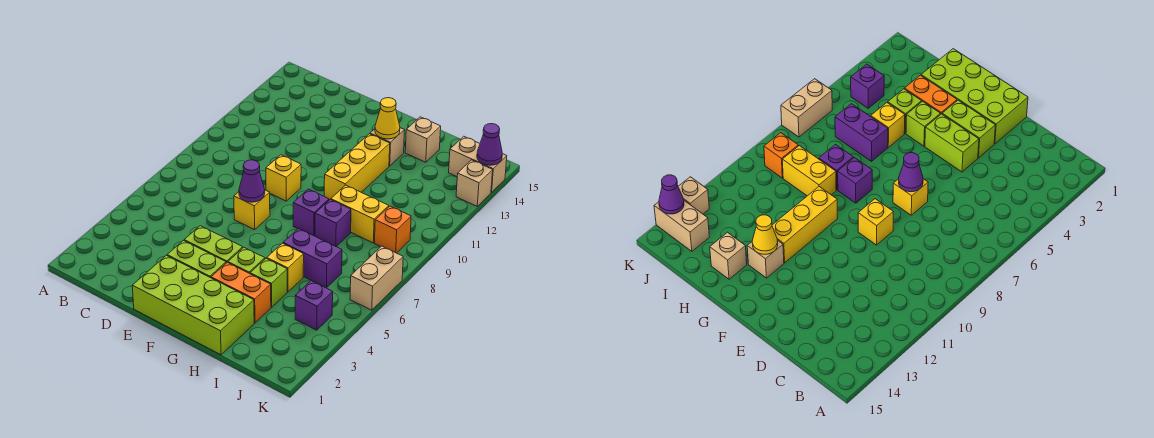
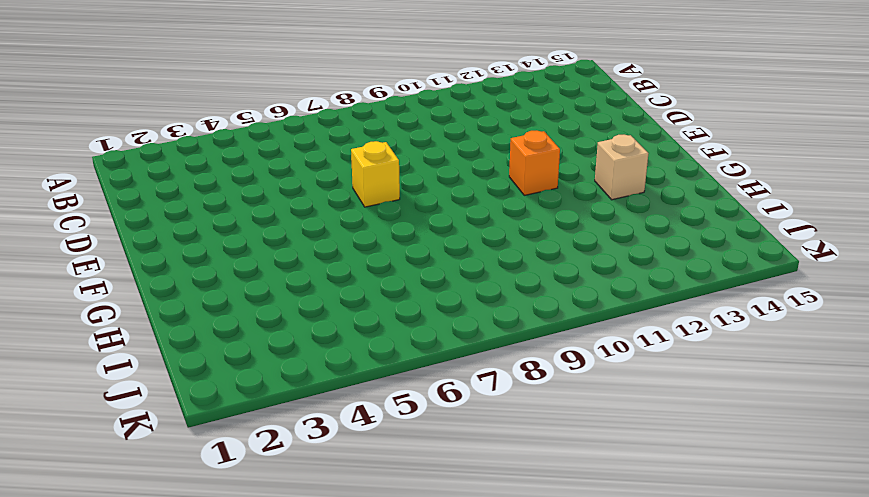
orange 1x1 brick [509,131,560,195] -> orange 1x1 brick moved to [375,206,411,253]
none -> lime 2x4 brick [132,255,254,355]
none -> lime 1x2 brick [167,241,226,278]
none -> lime 1x2 brick [184,226,243,263]

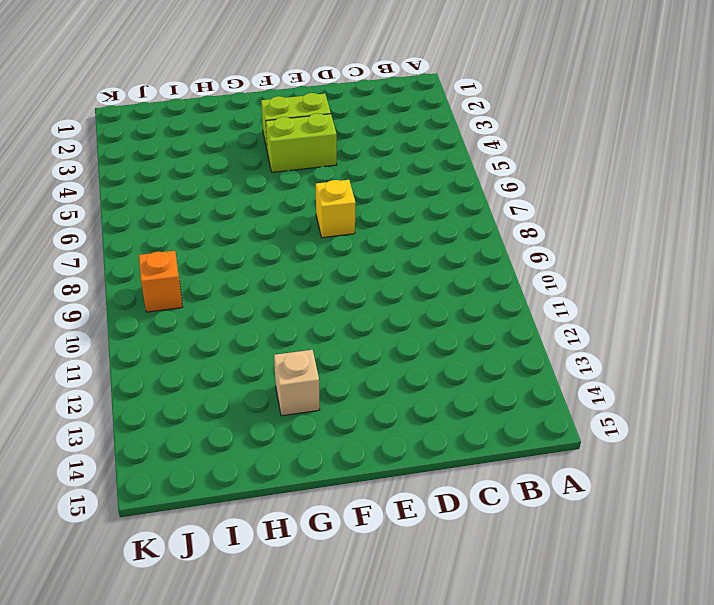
none -> lime 2x4 brick [132,255,254,355]
none -> yellow 1x1 brick [266,155,301,201]
none -> orange 1x2 brick [211,262,271,323]

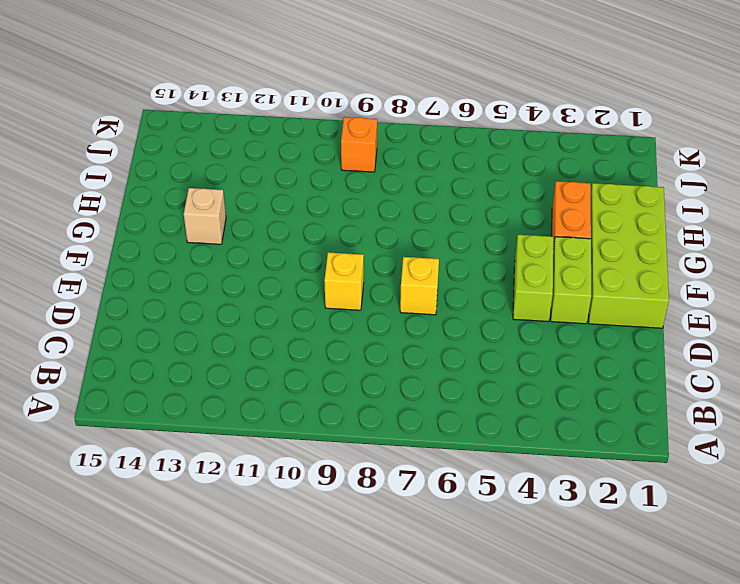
none -> lime 1x1 brick [228,247,265,274]
none -> purple 1x1 brick [293,189,329,236]
none -> yellow 1x3 brick [324,134,390,200]

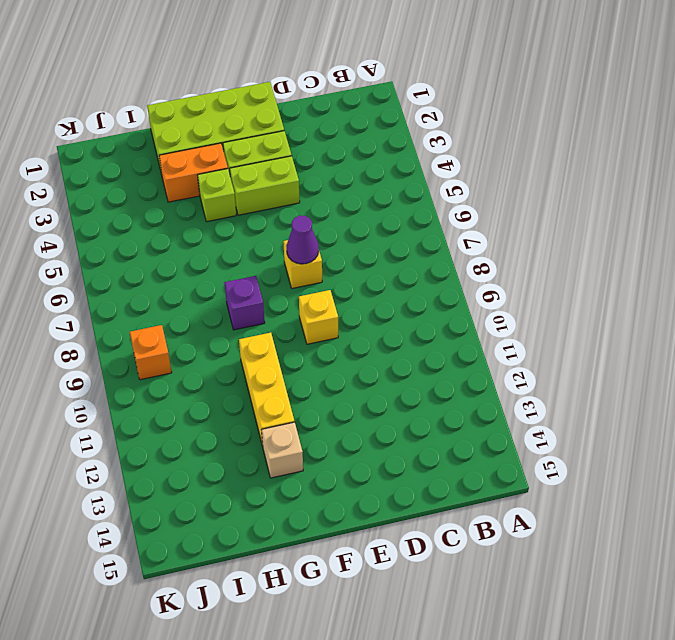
none -> lime 1x1 brick [250,258,287,307]
none -> yellow 1x1 brick [267,243,304,292]
none -> purple 1x2 brick [283,229,342,288]

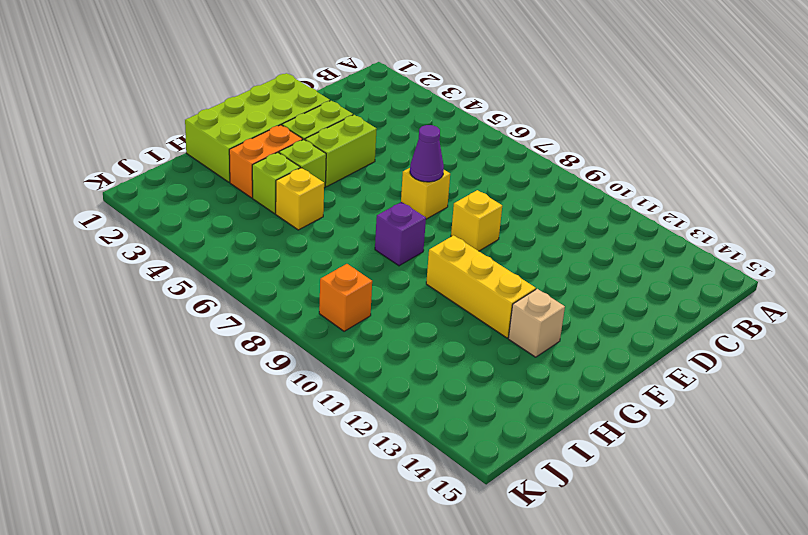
none -> purple 1x2 brick [283,229,342,288]
none -> purple 1x1 brick [315,200,351,247]
none -> yellow 1x2 brick [331,185,389,243]

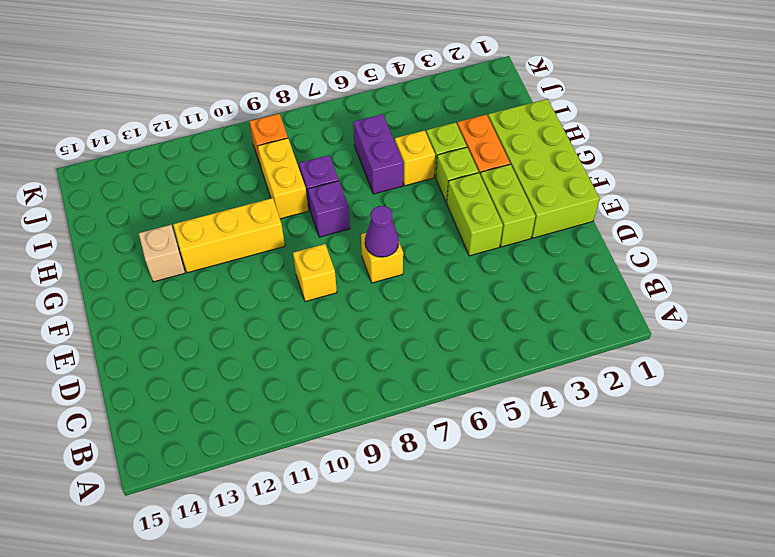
none -> tan 1x1 brick [405,117,441,162]
none -> purple 1x1 brick [295,281,333,330]
none -> tan 1x2 brick [449,136,507,192]

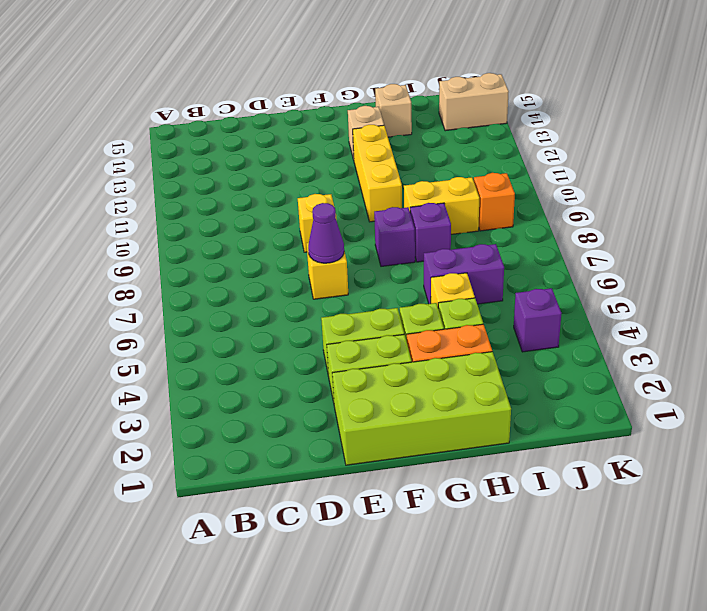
none -> tan 1x2 brick [350,246,403,310]
none -> tan 1x1 brick [456,160,493,206]
none -> yellow 1x1 cone [375,98,400,139]

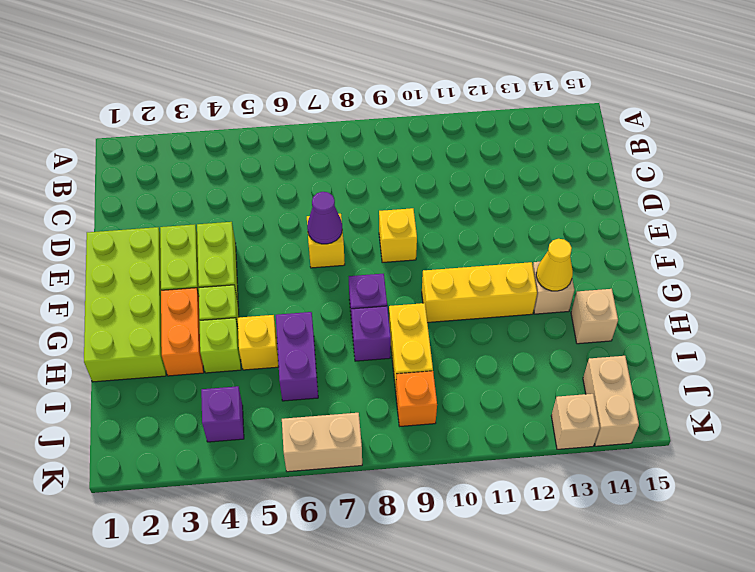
none -> purple 1x1 cone [477,124,502,165]

